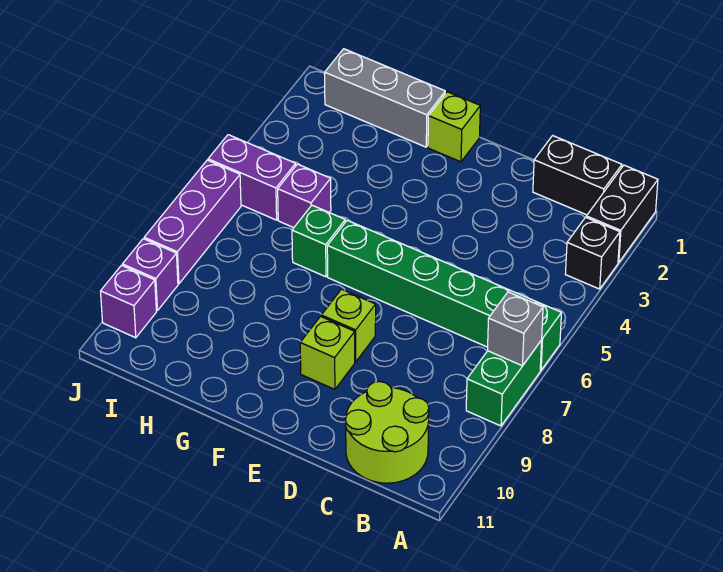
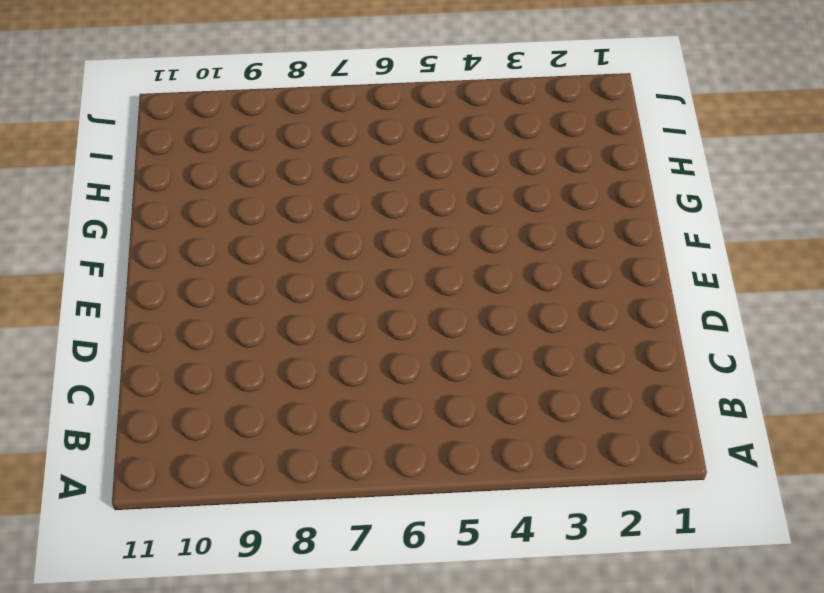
none -> black 1x2 brick [586,165,658,263]
none -> black 1x1 brick [565,217,620,289]
none -> green 1x6 brick [327,220,561,370]

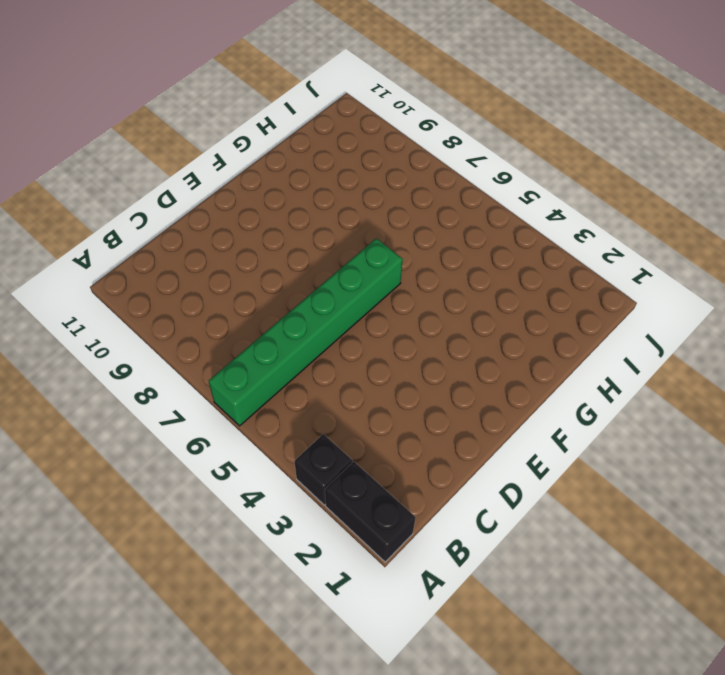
none -> green 1x2 brick [466,340,542,426]
none -> black 1x2 brick [533,136,622,215]
none -> lime 2x2 round brick [345,381,429,483]

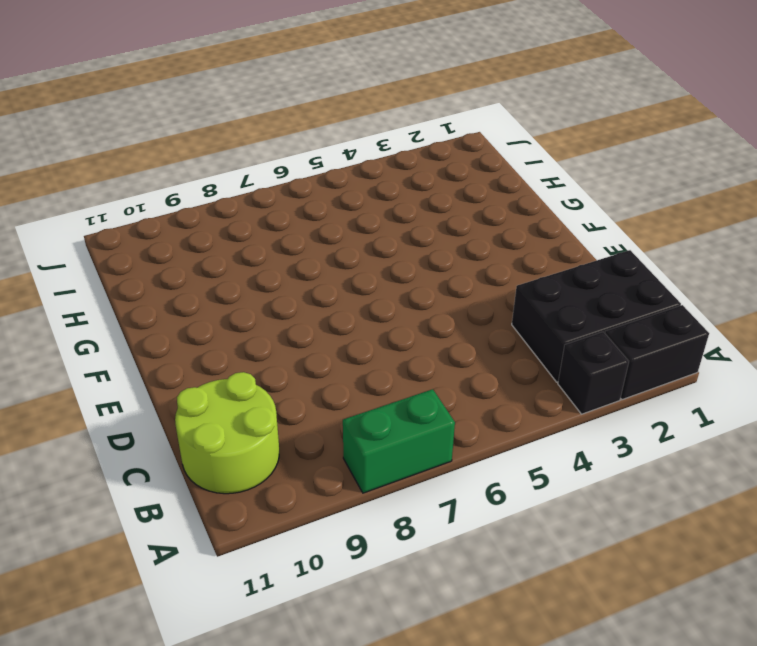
black 2x3 brick [512,250,681,382] -> black 1x2 brick [533,136,622,215]
none -> green 1x6 brick [327,220,561,370]
none -> lime 1x1 brick [321,289,376,362]
none -> lime 1x1 brick [300,316,355,389]

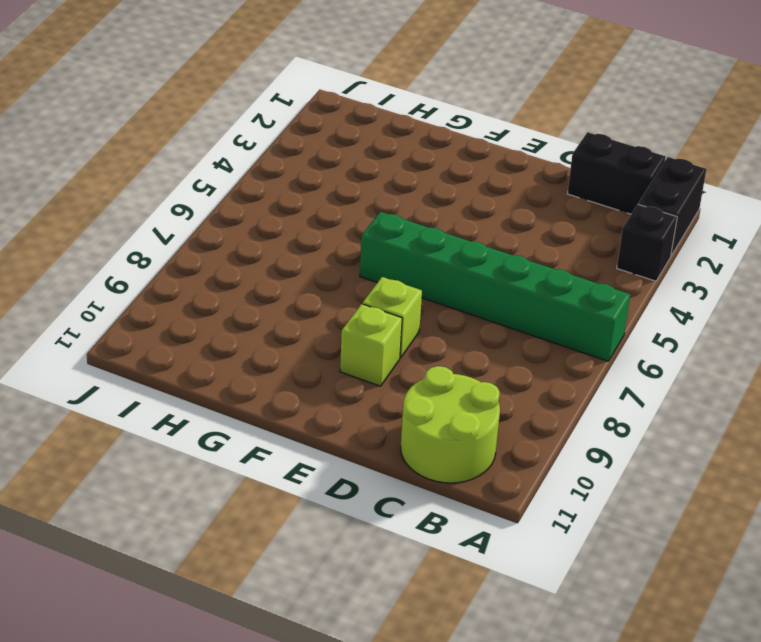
none -> green 1x2 brick [466,340,542,426]
none -> lime 1x1 brick [428,92,480,162]
none -> grey 1x3 brick [325,49,445,147]

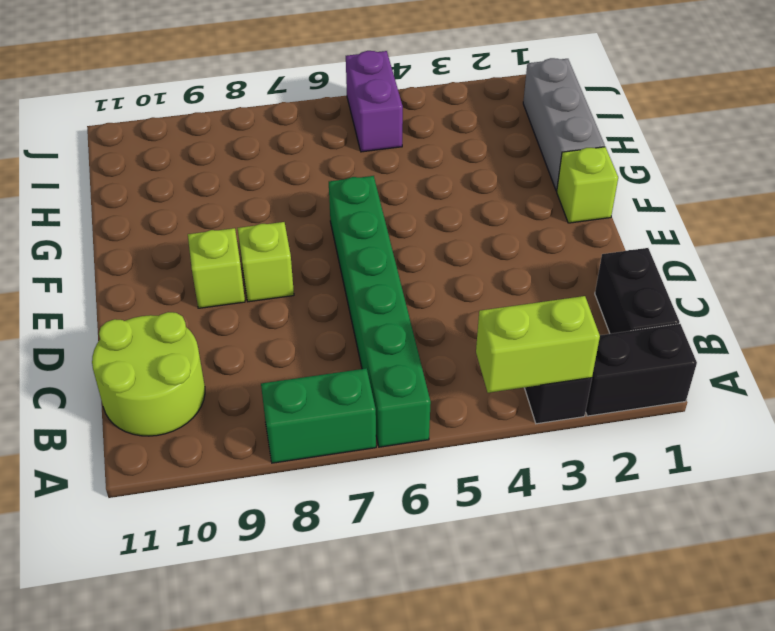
lime 1x2 brick [476,296,600,393] -> none
none -> green 1x1 brick [292,205,345,277]
none -> purple 1x1 brick [278,164,331,228]
none -> purple 1x3 brick [144,160,241,284]

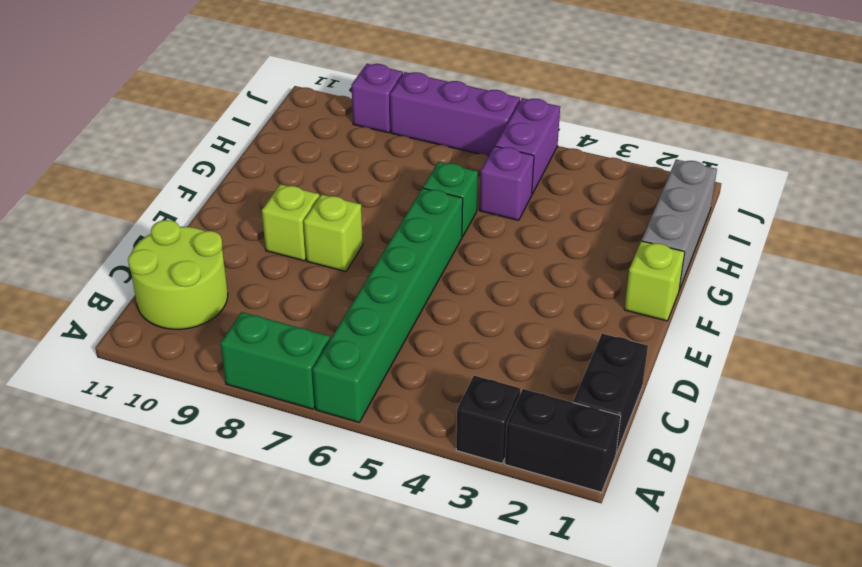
none -> purple 1x1 brick [101,265,156,338]
none -> grey 1x1 brick [487,292,543,366]

